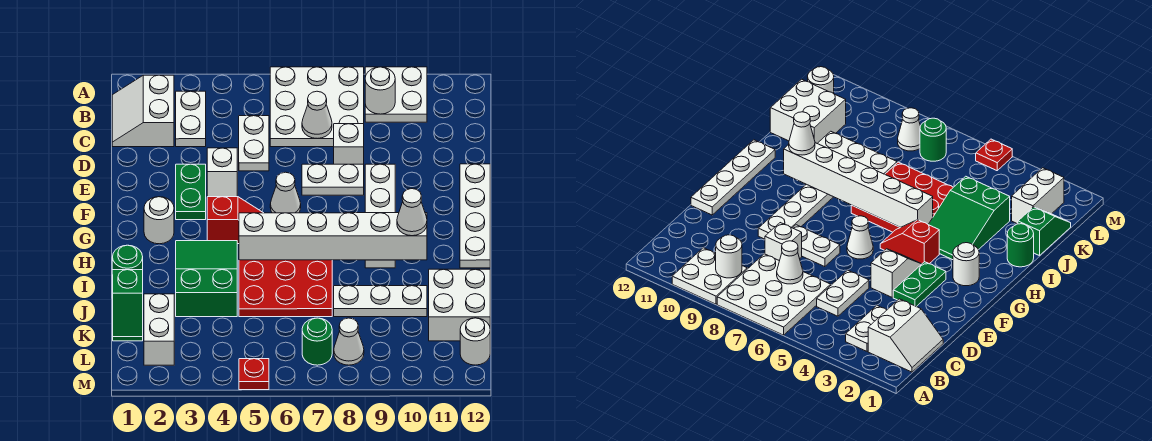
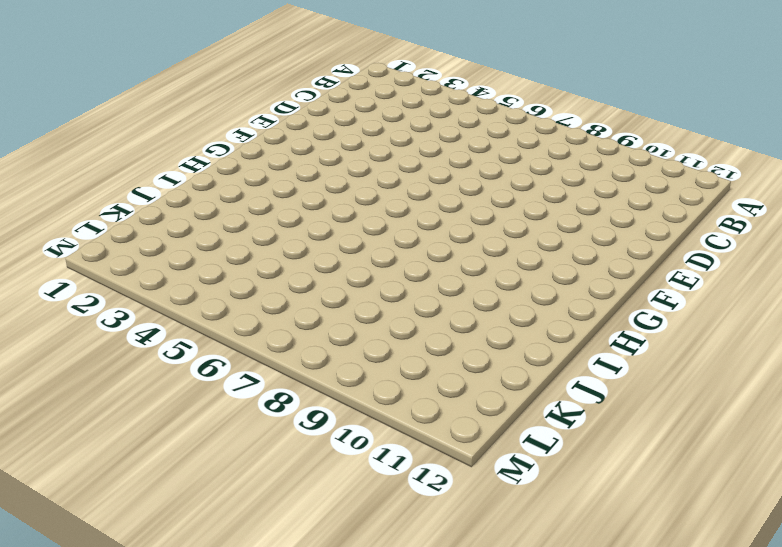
none -> white 3x3 plate [270,67,364,147]
none -> white 2x2 plate [365,67,427,122]
none -> white 2x2 slope [112,75,174,147]

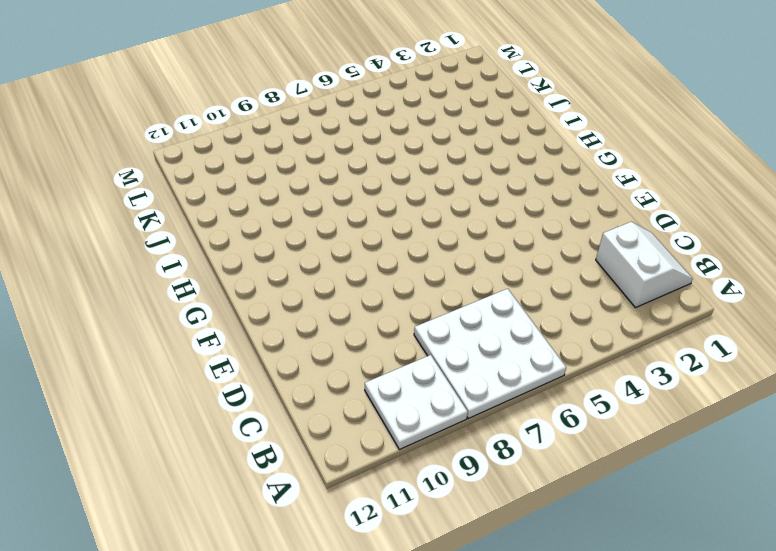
none -> white 1x2 plate [176,91,206,147]
none -> white 1x2 plate [239,116,269,171]
none -> white 1x1 brick [334,124,364,164]

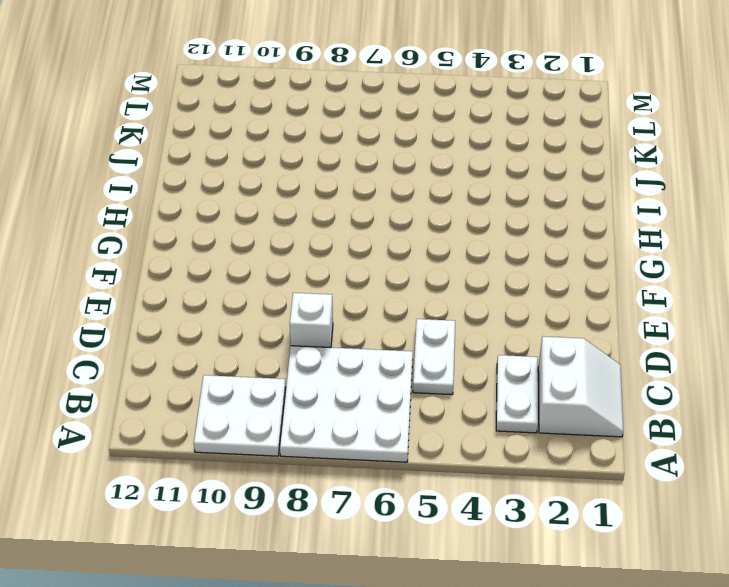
none -> green 1x2 plate [176,164,206,220]
none -> white 1x2 slope [207,148,237,197]
none -> white 1x2 plate [302,164,364,195]

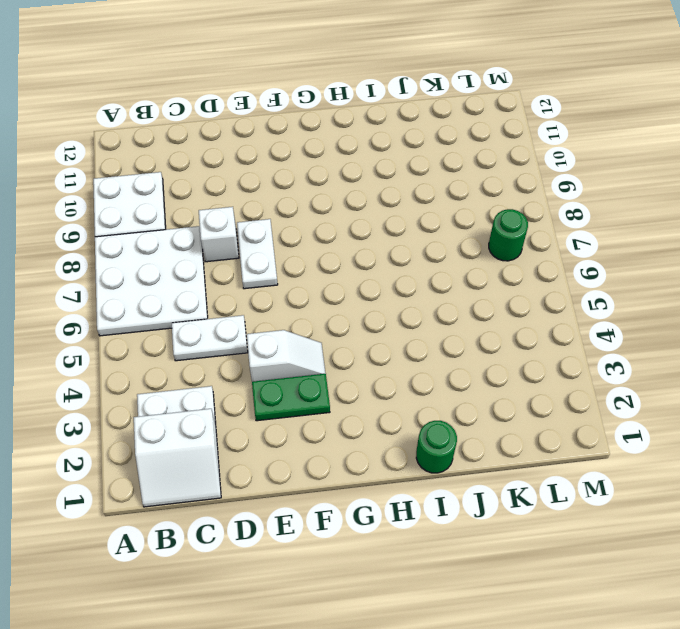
none -> white 1x4 plate [365,164,395,268]
none -> white 1x4 plate [460,164,490,268]
none -> white 1x1 cone [270,172,301,213]

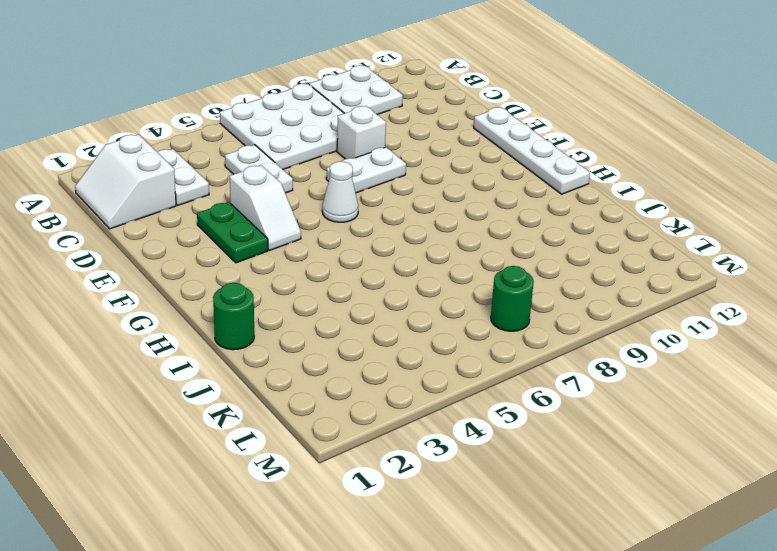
none -> white 1x4 plate [365,164,395,268]
none -> white 1x1 round brick [144,197,174,244]
none -> red 1x2 slope [207,197,263,244]

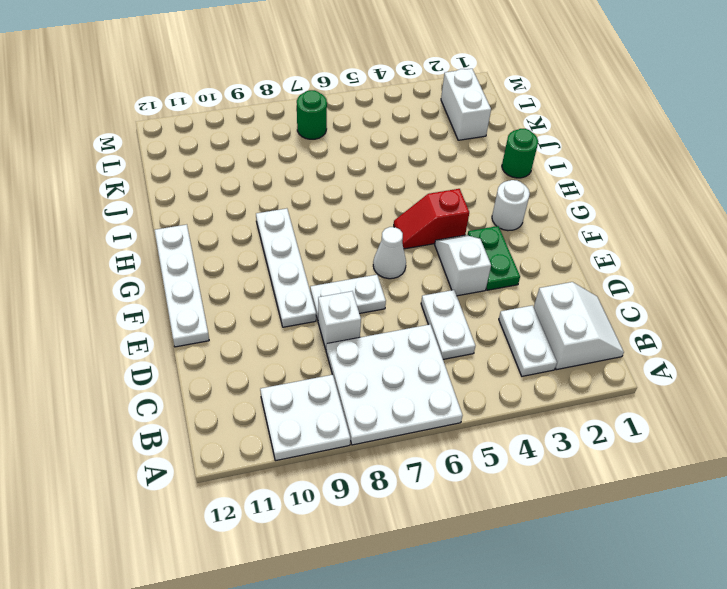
none -> green 2x3 slope [176,241,237,317]
none -> red 3x3 plate [239,260,332,317]
none -> green 1x2 slope [112,270,143,341]

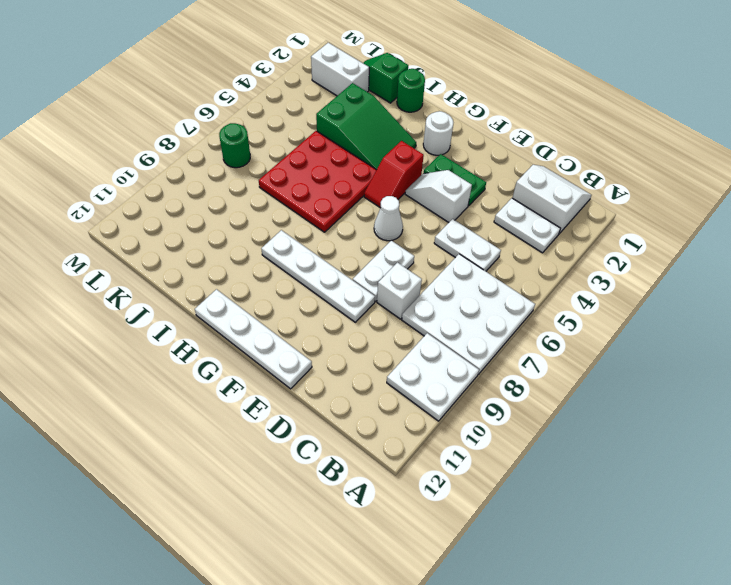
none -> white 1x3 plate [334,286,427,317]
none -> white 2x2 brick [429,269,490,341]
none -> white 1x1 cone [334,318,364,365]

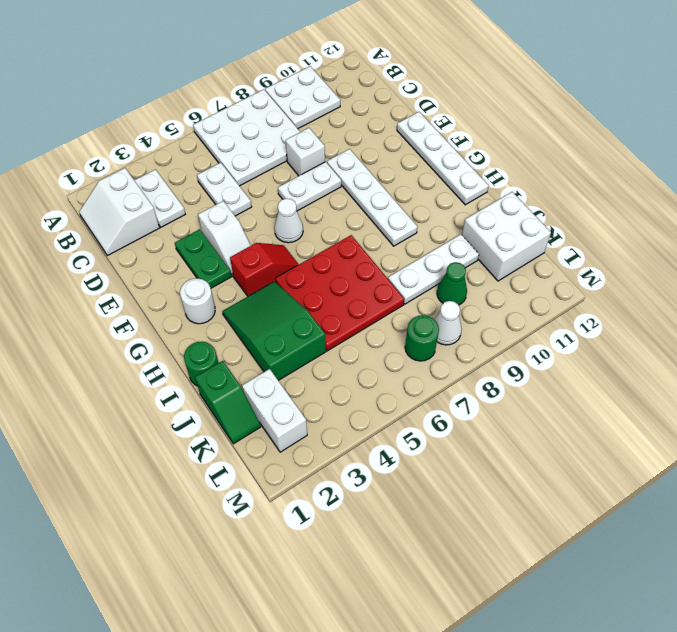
green 1x1 cone [437,262,467,305] -> none
none -> white 1x1 round brick [460,318,490,365]
none -> red 1x1 plate [239,359,269,390]
none -> white 1x1 round brick [365,67,395,114]

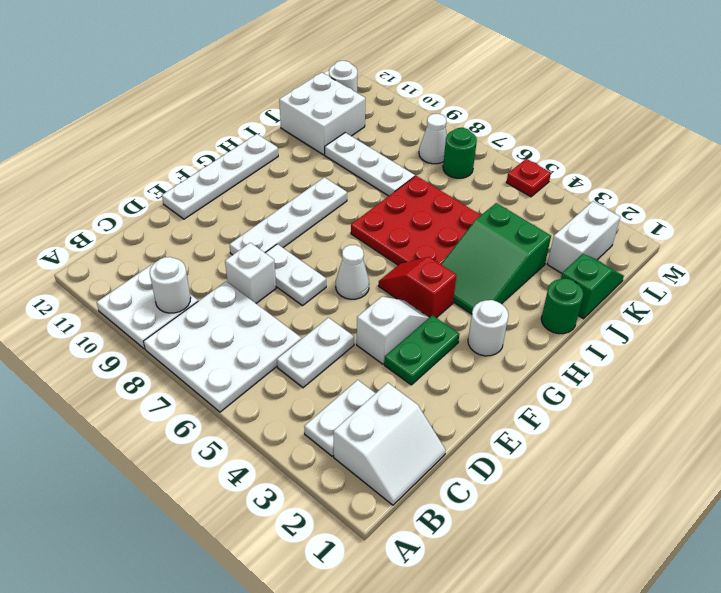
none -> white 1x1 cone [302,91,332,139]
none -> white 1x6 brick [239,213,427,260]
none -> white 1x1 cone [397,189,427,236]

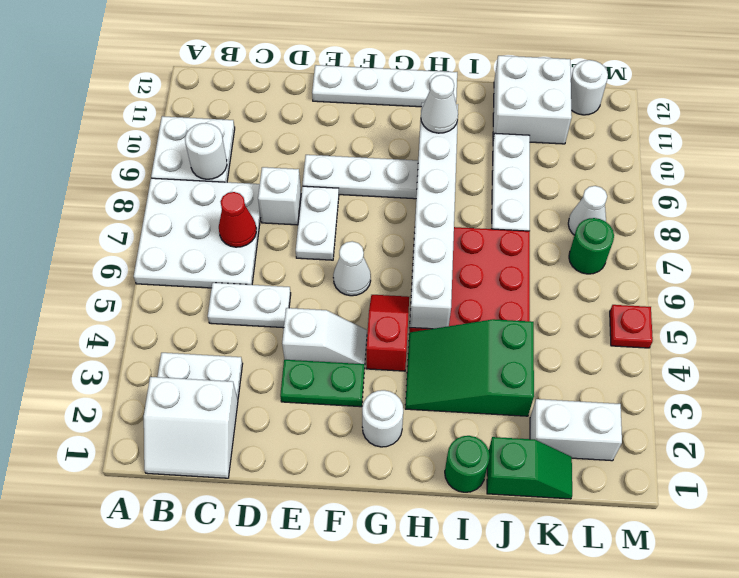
red 1x1 cone [219,192,256,247] -> white 1x1 cone [302,91,332,139]

